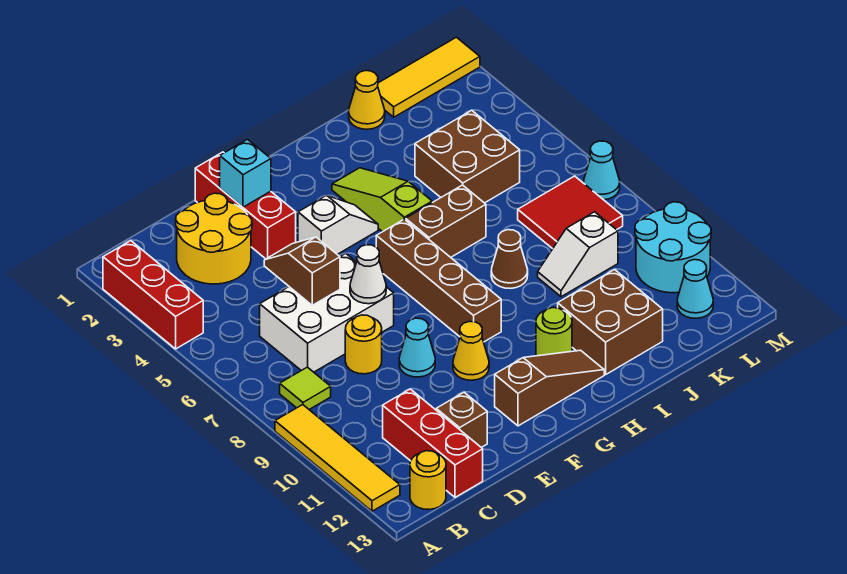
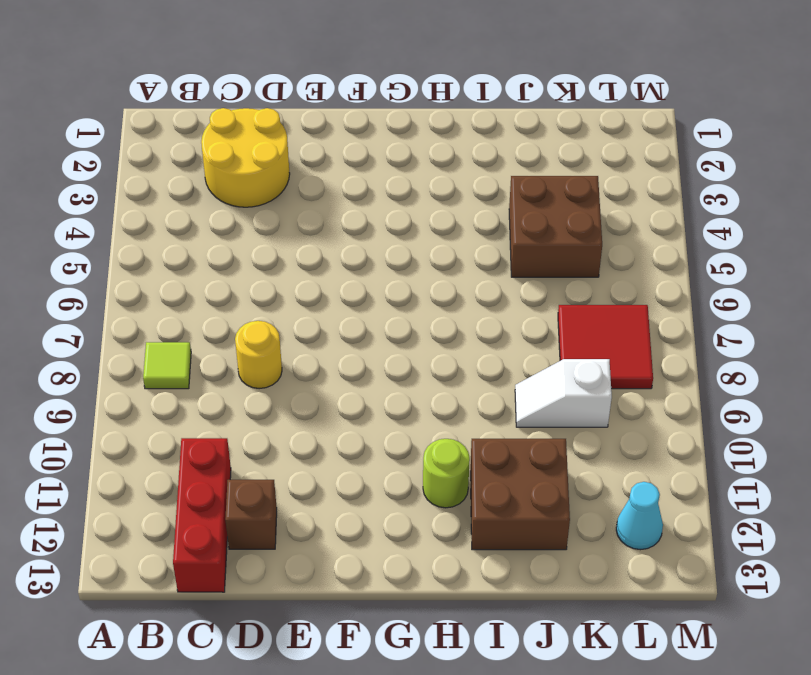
none -> red 1x3 brick [103,241,203,349]
none -> yellow 1x4 tile [275,405,400,511]
none -> yellow 1x1 round brick [410,451,446,510]
none -> white 2x3 brick [260,253,394,372]

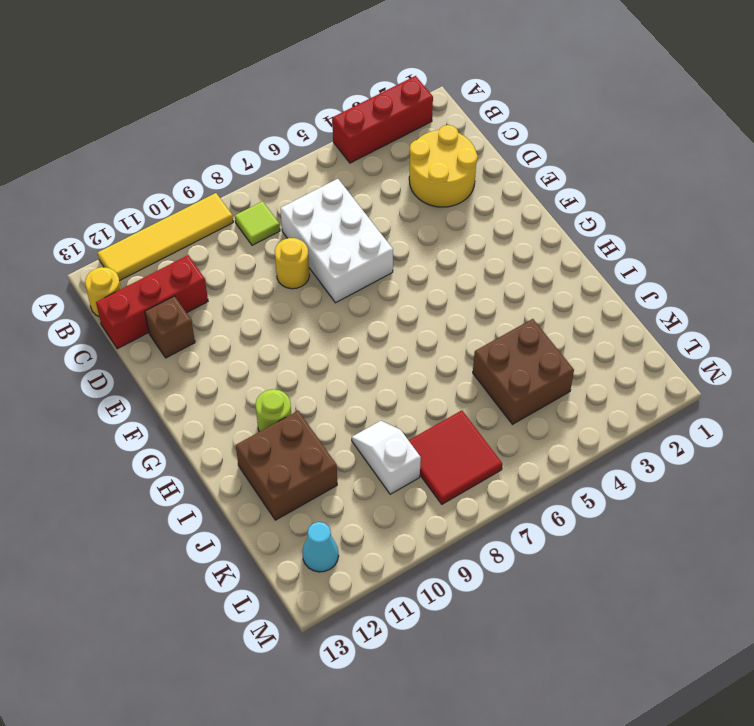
none -> red 1x3 brick [195,152,296,259]
none -> cyan 1x1 cone [399,318,435,377]
none -> white 1x2 slope [298,195,378,254]
none -> yellow 1x1 cone [453,322,489,380]

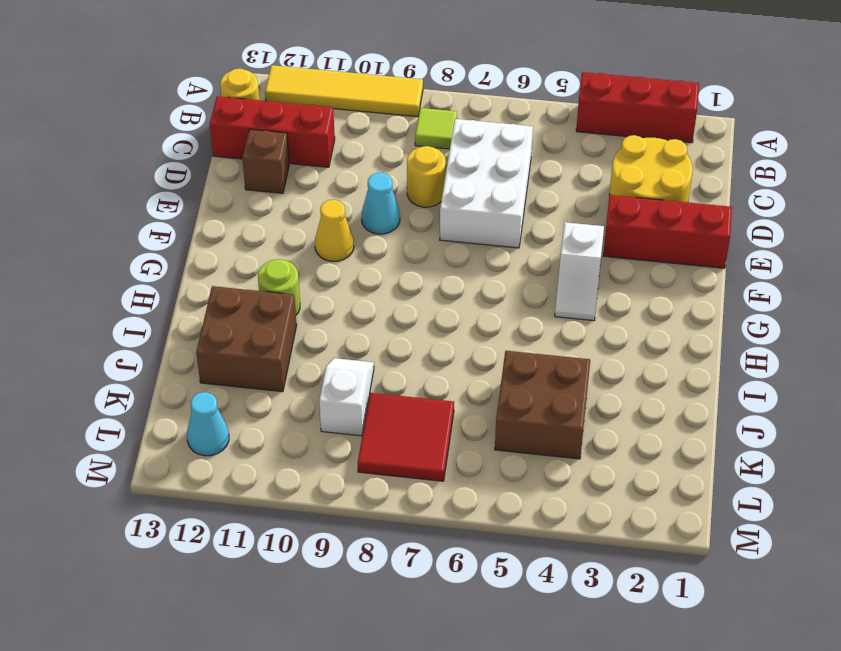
none -> brown 1x3 slope [495,350,604,426]
none -> brown 1x4 brick [376,219,501,342]
none -> lime 1x3 slope [332,168,432,232]
none -> brown 1x2 brick [406,185,486,257]

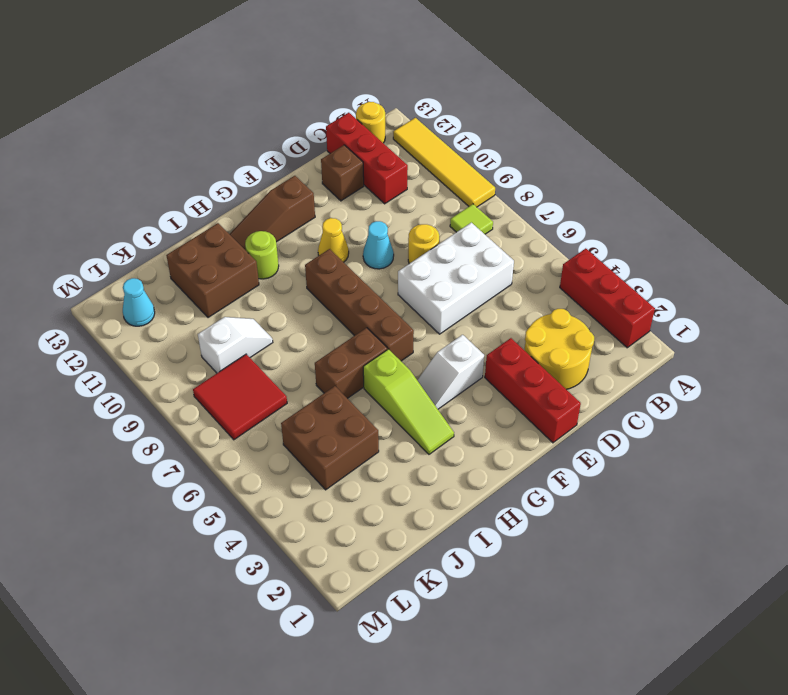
none -> brown 1x1 cone [491,230,528,289]
none -> yellow 1x1 cone [349,71,385,129]
none -> yellow 1x3 tile [378,37,480,117]
none -> cyan 2x2 round brick [635,202,711,293]

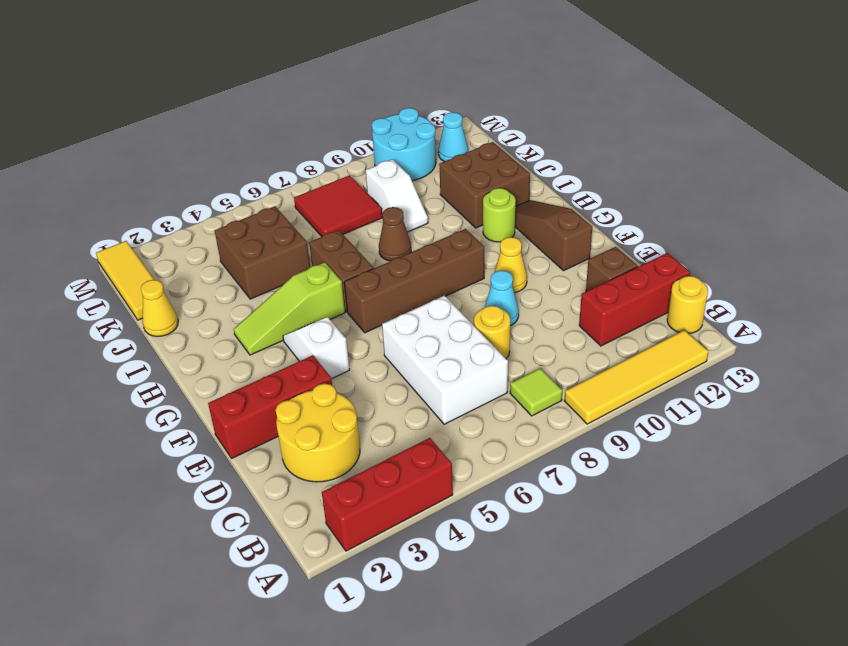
none -> cyan 1x1 cone [584,141,620,200]
none -> brown 1x2 slope [264,237,340,305]
none -> cyan 1x1 brick [220,139,271,207]
none -> white 1x1 cone [350,245,386,304]

